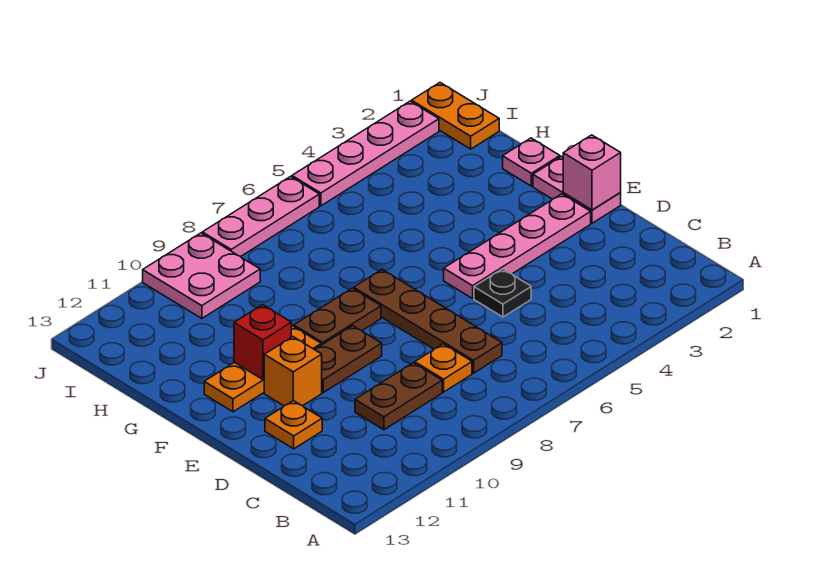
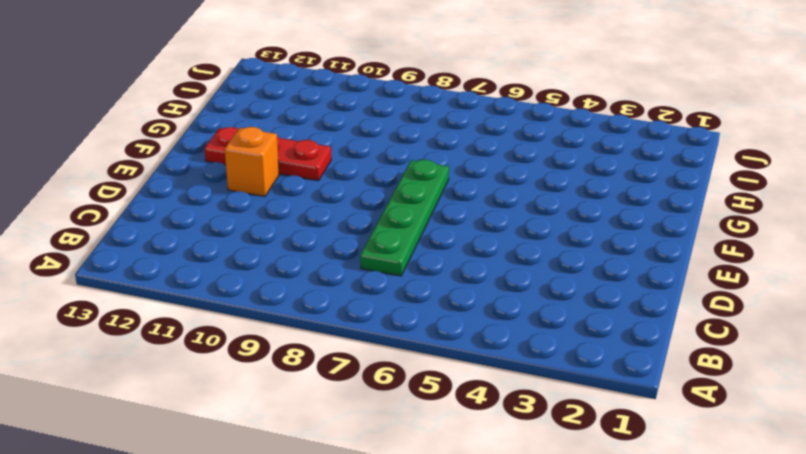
green 1x4 plate [360,160,449,276] -> brown 1x4 plate [354,270,502,373]
red 1x3 plate [204,127,331,181] -> orange 1x3 plate [204,326,321,412]
none -> orange 1x1 plate [415,344,472,392]
none -> brown 1x2 plate [355,363,442,430]
none -> black 1x1 plate [474,269,531,317]

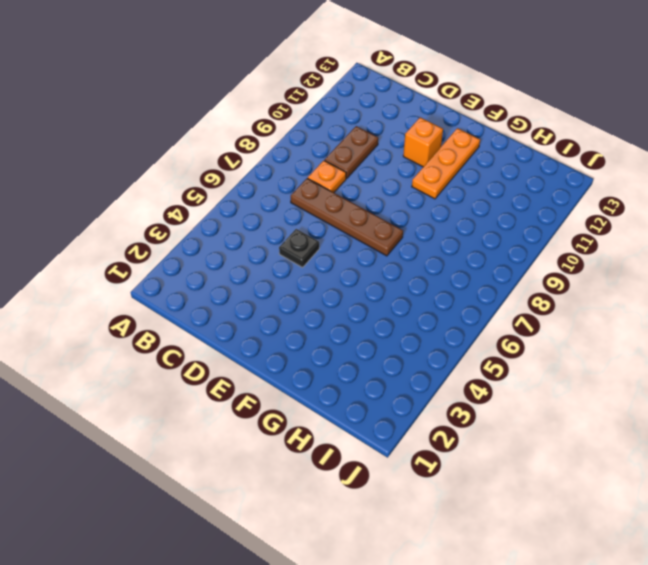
none -> orange 1x1 plate [265,401,322,449]
none -> pink 1x2 plate [533,157,621,223]
none -> pink 1x4 plate [444,194,591,298]

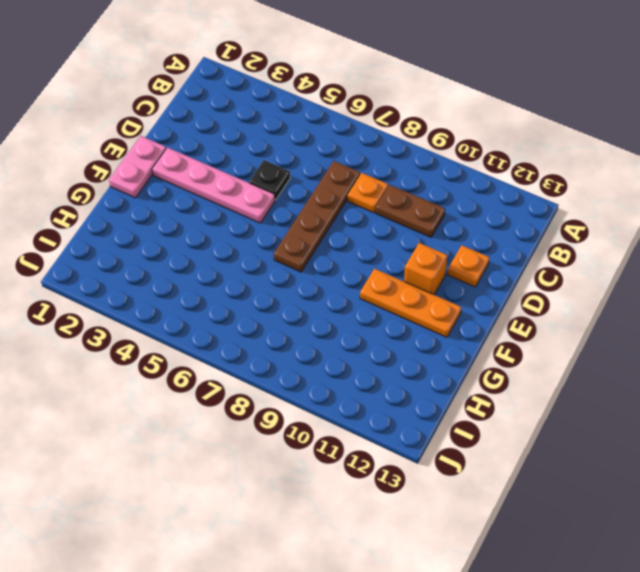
none -> brown 1x2 plate [314,326,382,392]
none -> brown 1x2 plate [294,288,381,345]
none -> pink 1x1 plate [503,138,560,186]

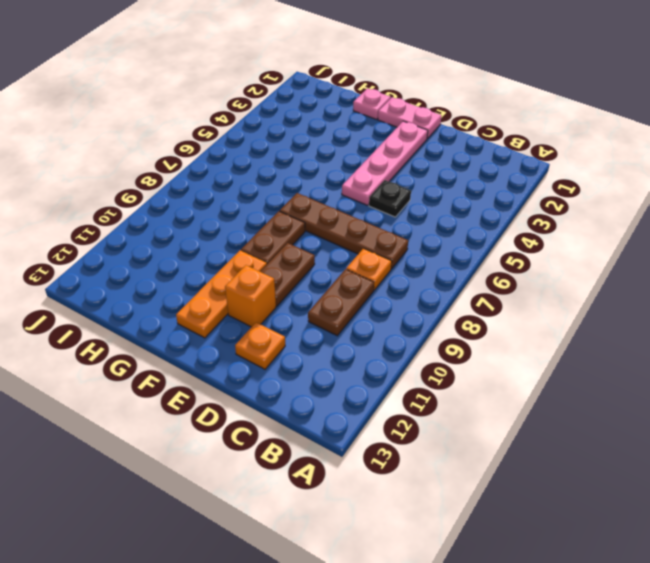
none -> orange 1x2 plate [412,83,499,149]
none -> pink 2x2 plate [143,233,260,319]
none -> pink 1x4 plate [292,101,439,206]

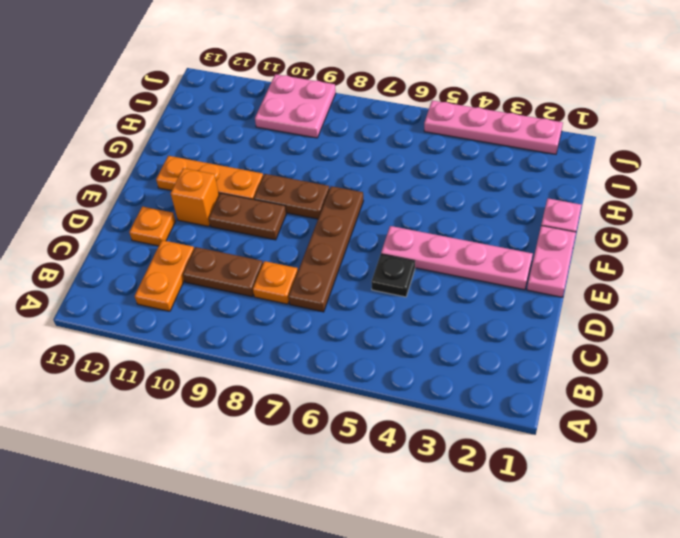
orange 1x2 plate [135,240,194,311] -> orange 1x2 plate moved to [412,83,499,149]
none -> pink 1x3 plate [202,177,319,256]
none -> pink 1x1 brick [563,135,621,210]
none -> red 1x1 brick [234,305,291,379]

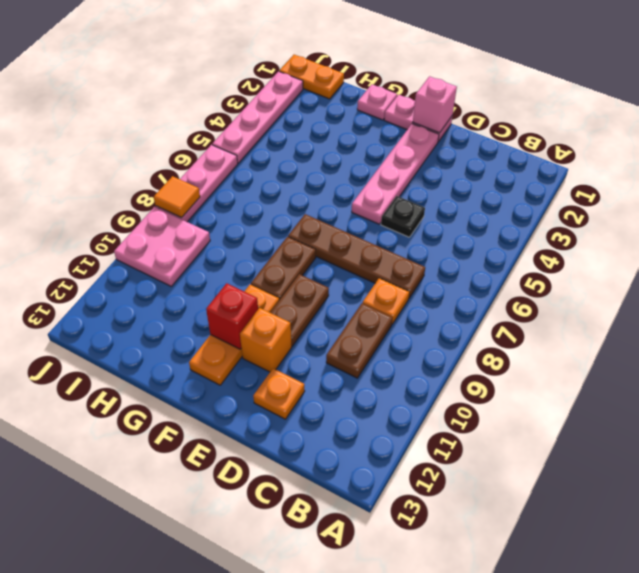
orange 1x1 tile [154,176,200,218] -> none

